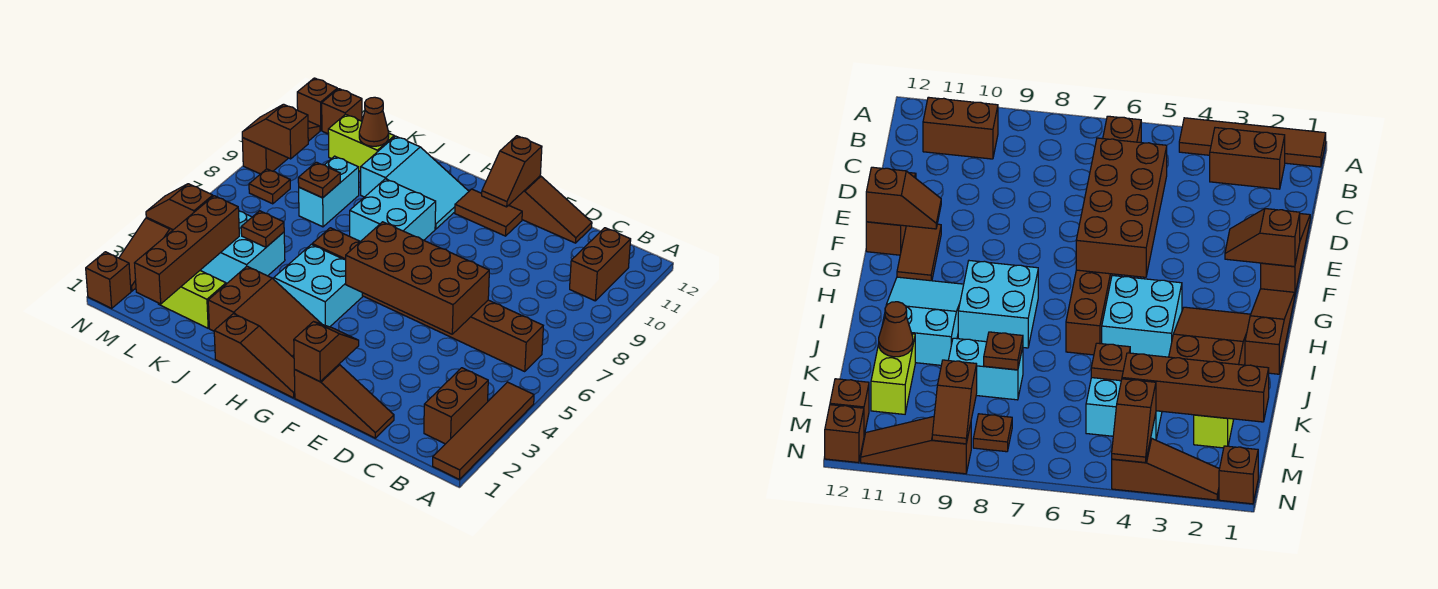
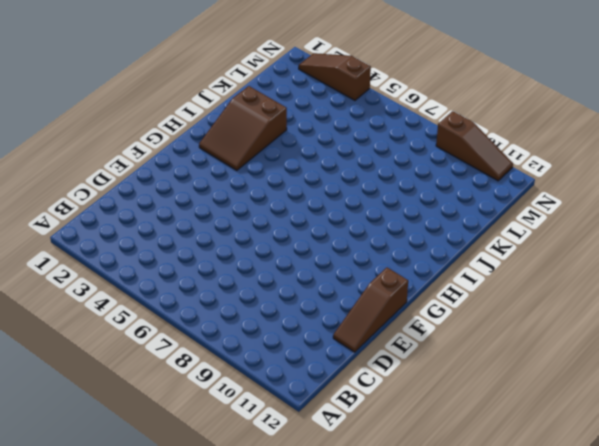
none -> brown 1x4 tile [433,382,534,479]
none -> brown 1x2 brick [424,368,488,444]
none -> brown 1x8 brick [312,228,543,372]
none -> brown 1x2 brick [570,228,631,301]

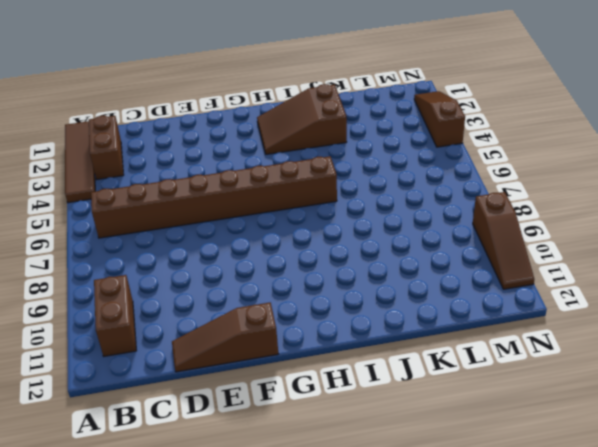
none -> brown 1x3 slope [294,365,394,438]
none -> brown 1x2 tile [455,189,522,236]
none -> brown 1x3 slope [214,314,295,398]
none -> cyan 2x2 brick [274,244,362,327]

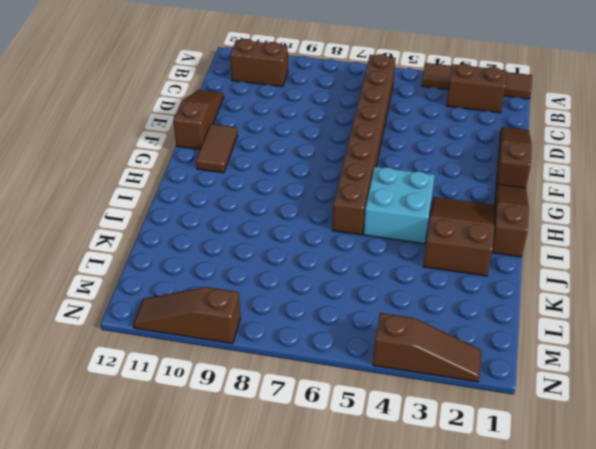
none -> cyan 2x2 brick [350,179,436,242]
none -> cyan 2x3 slope [361,136,469,229]
none -> lime 1x2 brick [158,271,226,328]
none -> cyan 2x2 brick [200,211,285,284]

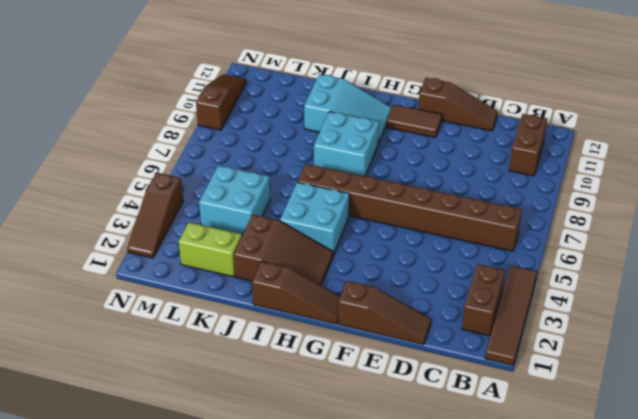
none -> cyan 1x2 brick [299,156,359,227]
none -> lime 1x2 brick [328,114,394,172]
none -> brown 1x1 plate [249,169,290,204]
none -> brown 1x1 brick [322,89,362,134]

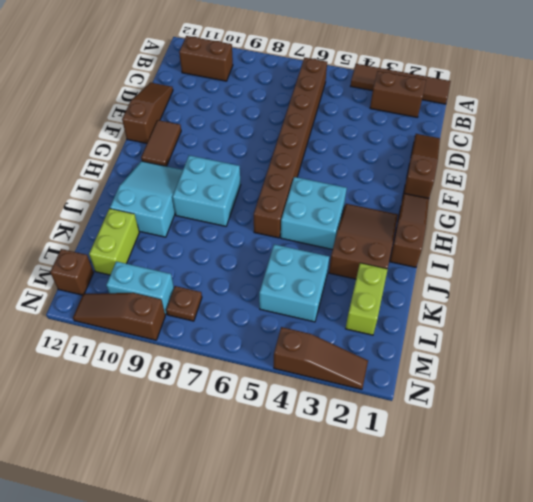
cyan 1x2 brick [106,262,174,315] -> cyan 1x2 brick moved to [299,156,359,227]
none -> brown 1x1 brick [86,252,131,308]
none -> brown 1x1 brick [297,78,337,130]
none -> brown 2x4 brick [346,222,489,334]
none -> brown 1x2 slope [294,322,359,382]

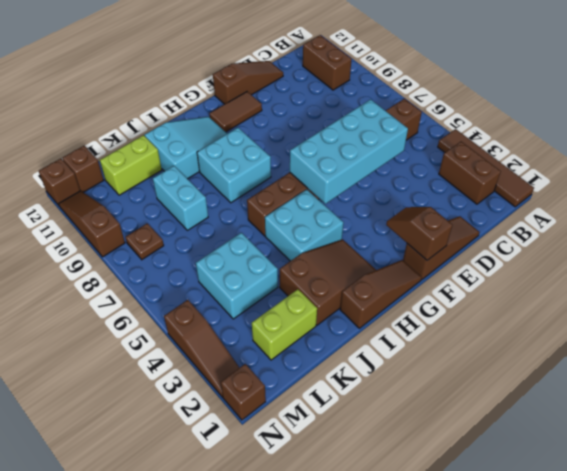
cyan 2x4 brick [290,99,408,204] -> brown 2x4 brick [346,222,489,334]
none -> brown 1x2 slope [482,136,542,207]
none -> brown 1x1 plate [241,211,284,247]
none -> brown 1x1 plate [298,162,340,198]
none -> brown 1x1 cone [359,97,389,146]

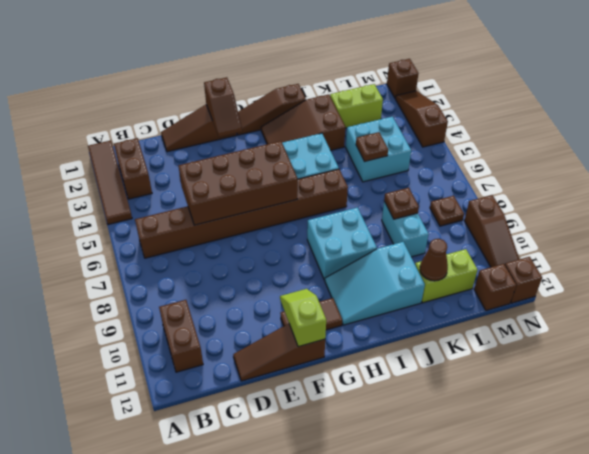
lime 1x2 slope [280,289,326,347] -> brown 1x2 slope [482,136,542,207]
none -> brown 1x4 brick [135,196,239,304]
none -> brown 1x2 slope [146,184,213,230]
none -> brown 1x2 slope [242,104,308,159]

